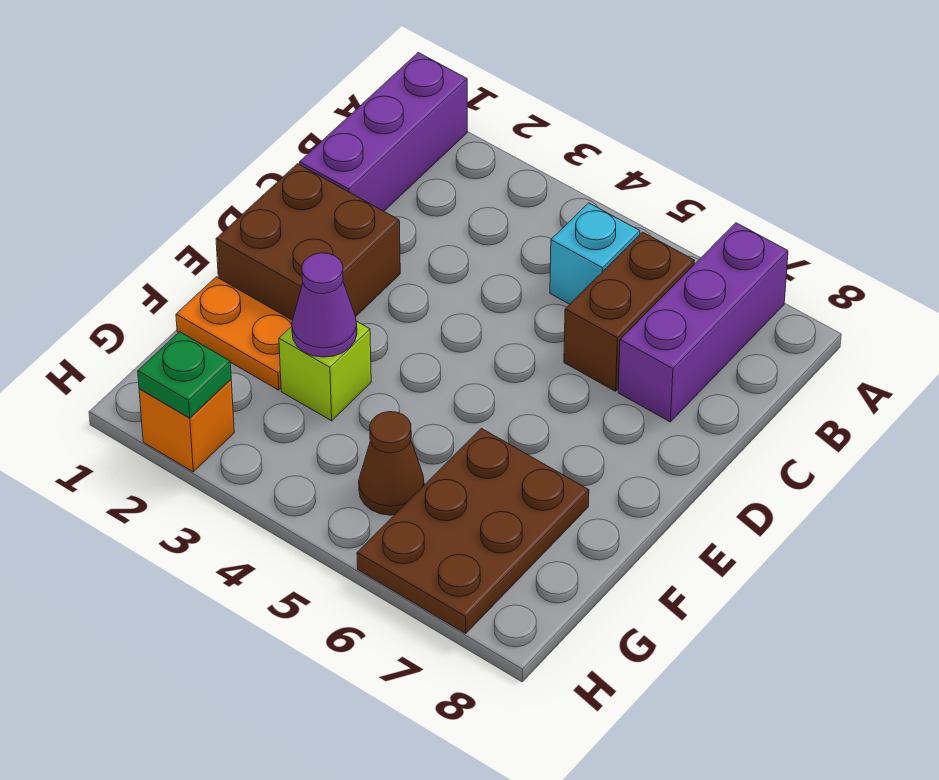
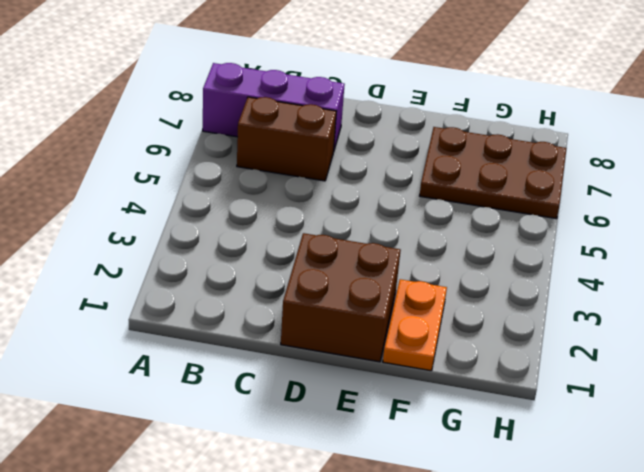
none -> purple 1x3 brick [299,53,467,211]
none -> cyan 1x1 brick [550,203,640,304]
none -> lime 1x1 brick [279,321,371,421]

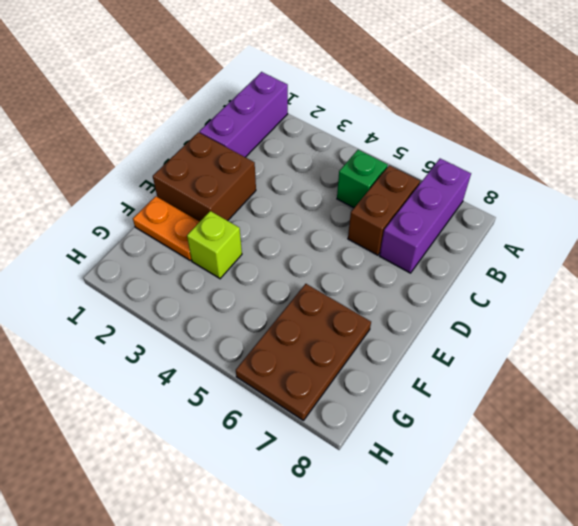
green 1x1 brick [337,150,388,208] -> cyan 1x1 brick [550,203,640,304]
none -> brown 1x1 cone [359,412,424,515]
none -> orange 1x1 brick [139,380,234,472]
none -> purple 1x1 cone [292,253,357,357]

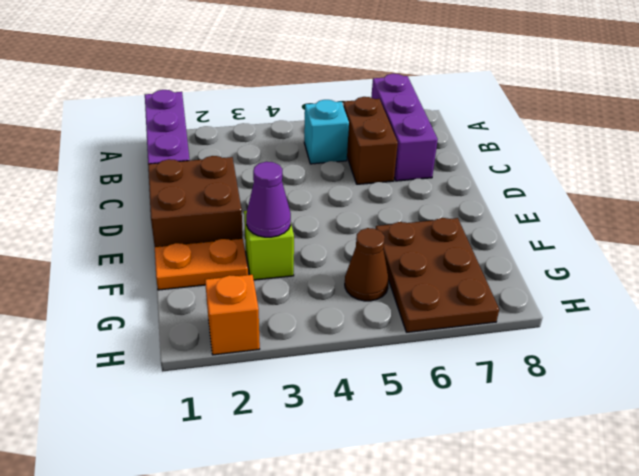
none -> green 1x1 plate [138,332,231,418]

